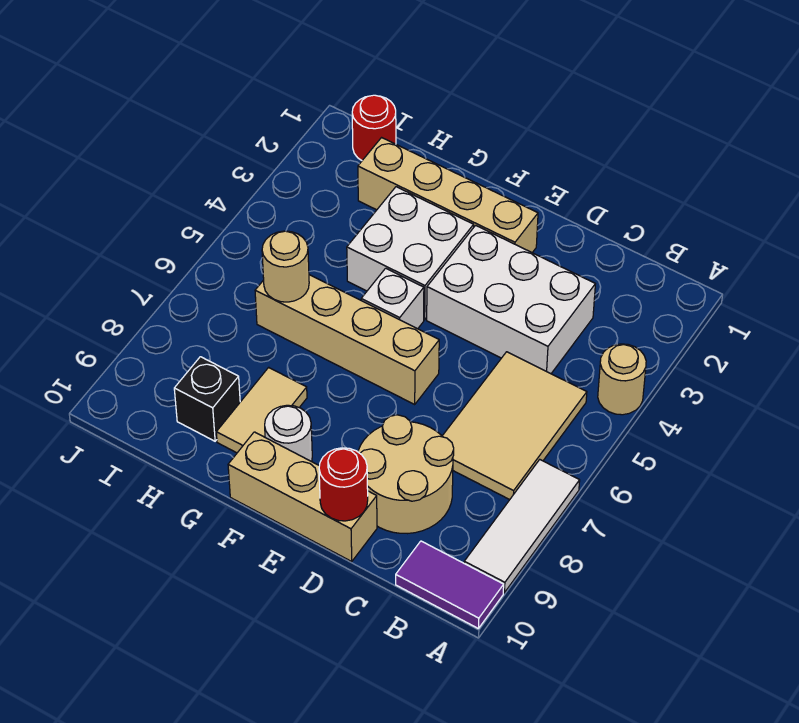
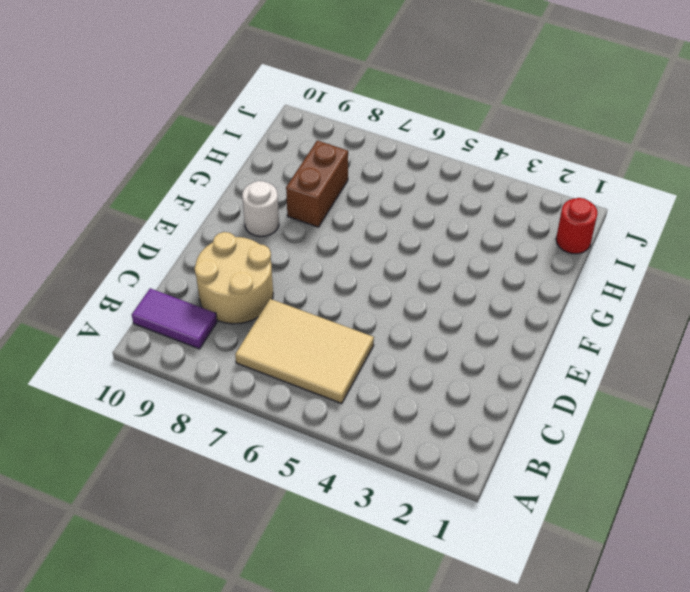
purple 1x2 tile [132,288,217,349] -> purple 1x2 tile turned to [396,541,504,629]
brown 1x2 brick [286,140,348,227] -> tan 1x2 tile [216,367,307,453]
none -> tan 1x1 round brick [598,344,646,415]
none -> white 1x3 tile [464,460,580,593]
none -> white 2x3 brick [427,225,595,374]

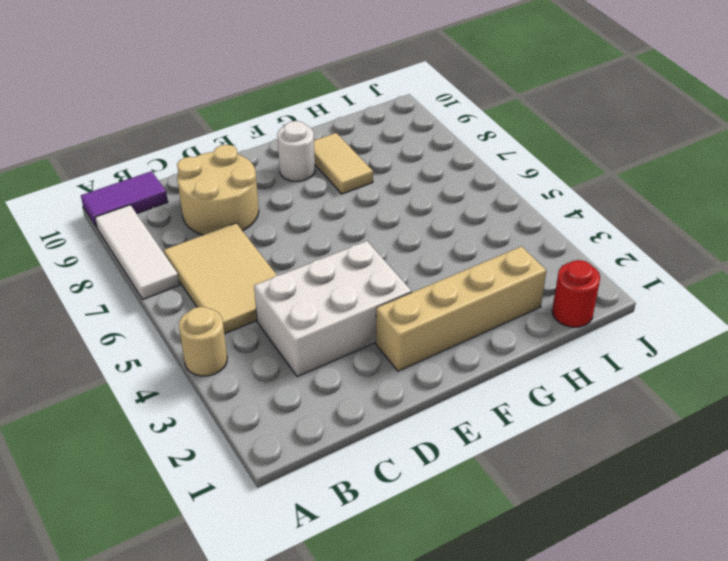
none -> tan 1x3 brick [228,432,377,561]
none -> tan 1x4 brick [255,275,439,404]
none -> white 2x2 brick [347,187,474,320]

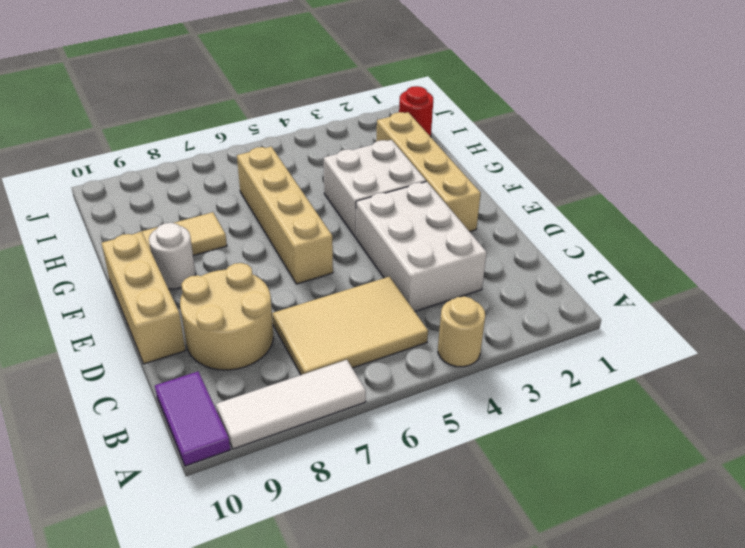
none -> white 1x1 brick [361,268,424,329]
none -> black 1x1 brick [174,357,240,441]
none -> red 1x1 round brick [319,448,368,521]

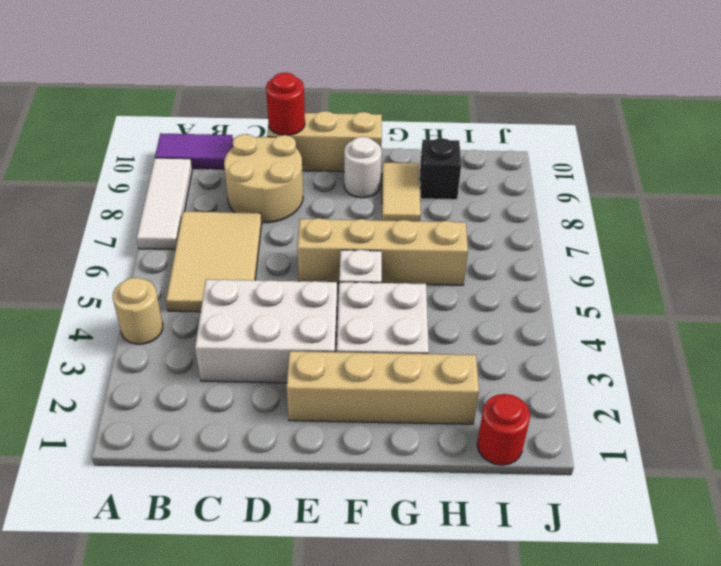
none -> tan 1x1 round brick [262,231,309,302]

